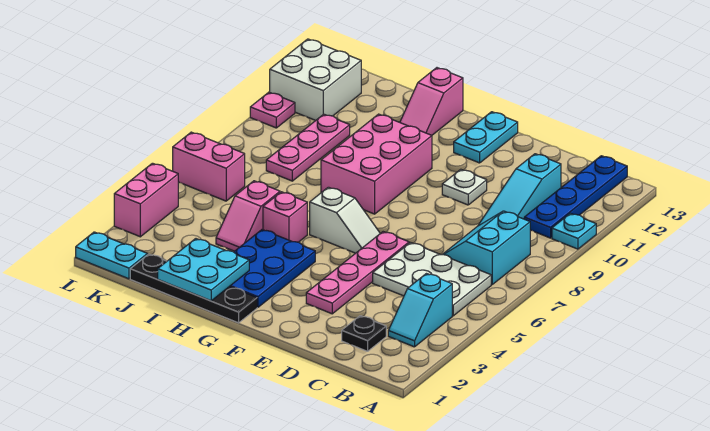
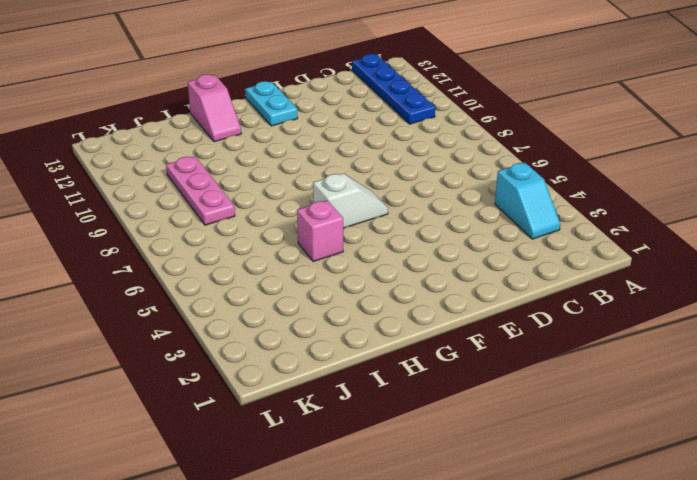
none -> cyan 1x1 plate [552,213,596,249]
none -> white 2x3 plate [373,243,491,316]
none -> cyan 2x2 slope [443,211,530,285]

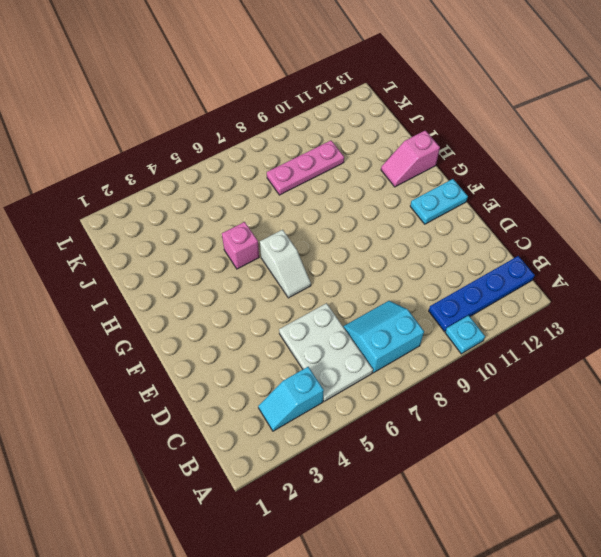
none -> black 1x1 plate [342,316,386,351]
none -> cyan 1x3 slope [478,154,561,226]
none -> pink 1x4 plate [306,232,409,314]

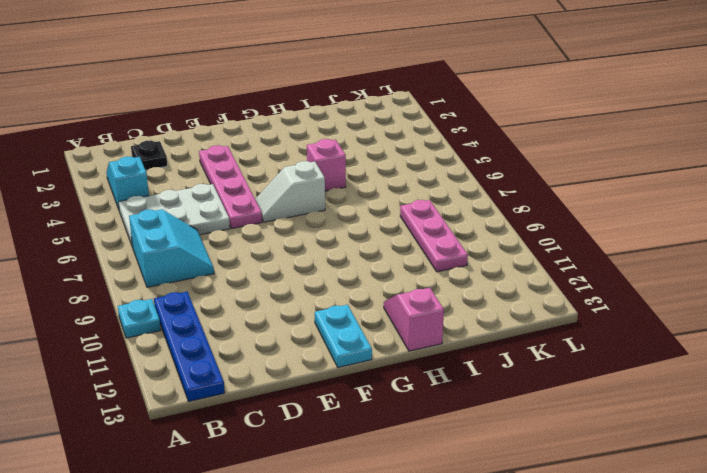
none -> cyan 1x3 slope [478,154,561,226]
none -> white 1x1 plate [442,169,487,205]
none -> black 1x4 plate [130,254,257,323]

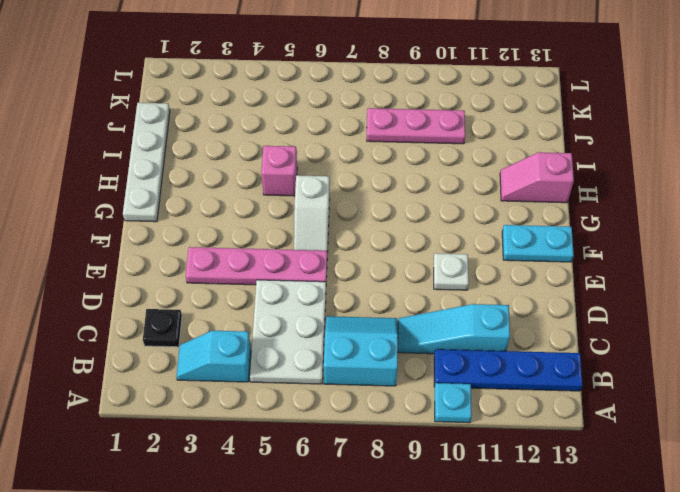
white 1x4 plate [123,103,170,222] -> black 1x4 plate [130,254,257,323]
none -> blue 2x3 plate [230,230,315,307]
none -> pink 2x3 brick [321,114,432,214]
none -> pink 1x2 slope [216,181,280,251]

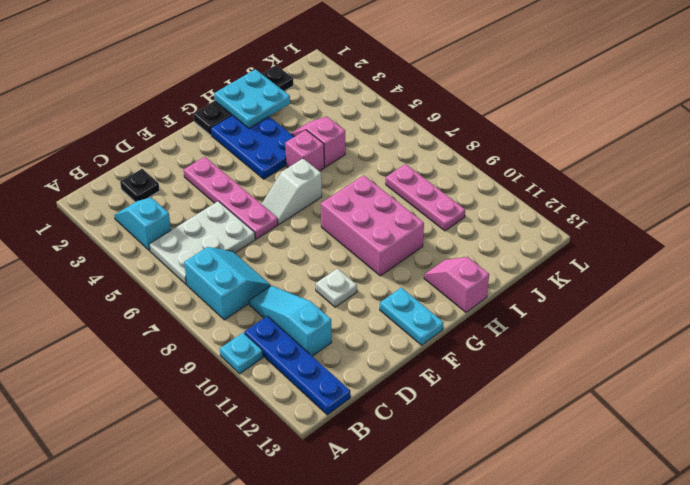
none -> cyan 1x2 plate [76,232,148,279]
none -> pink 1x2 brick [173,132,245,201]
none -> white 2x2 brick [270,39,361,120]

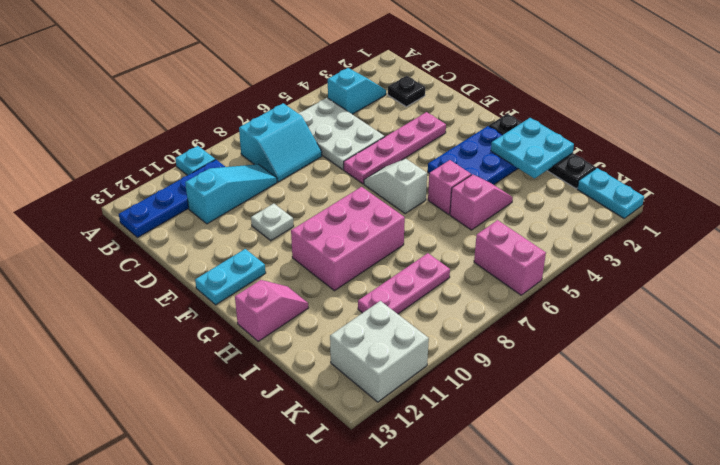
none -> pink 1x2 brick [114,163,178,237]
none -> pink 1x1 plate [250,92,295,128]

